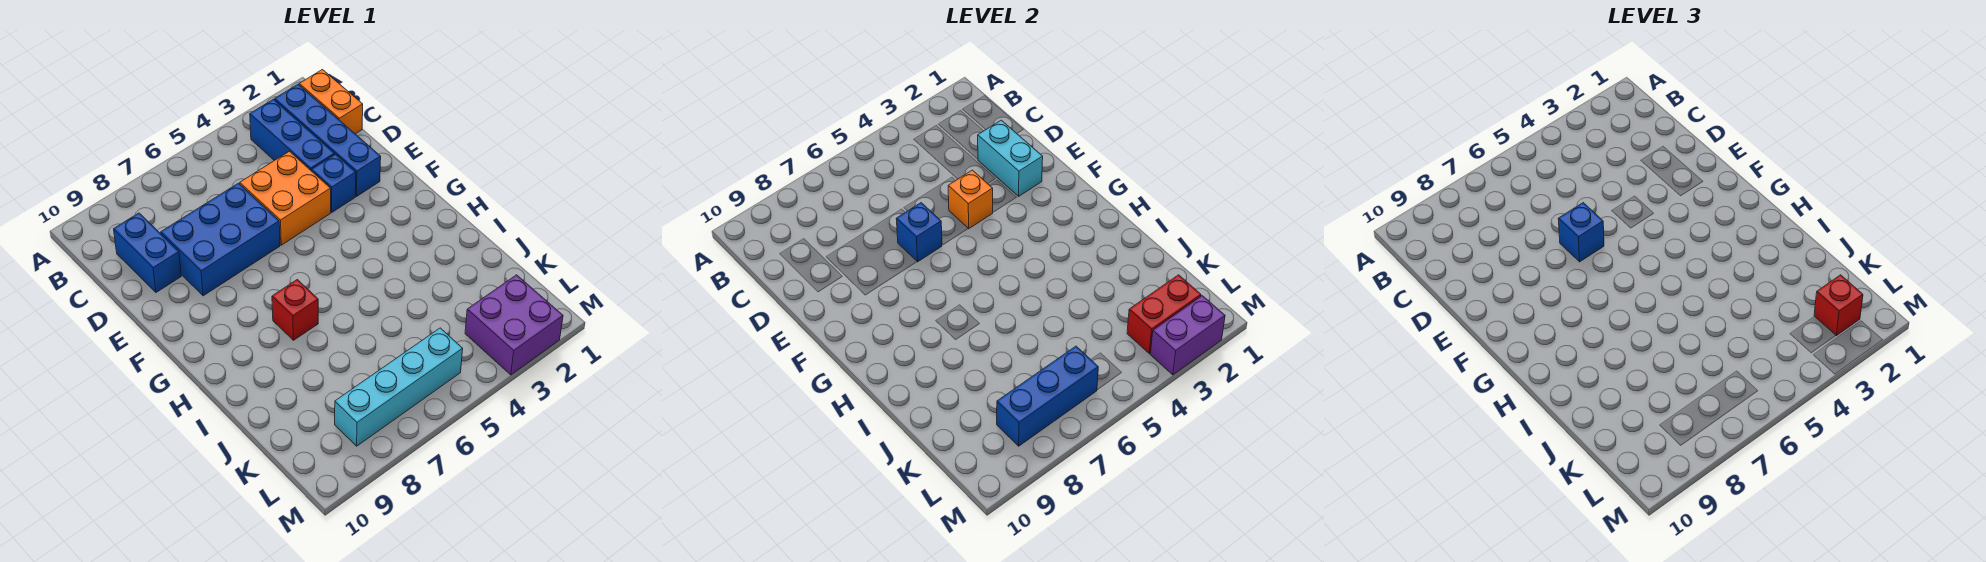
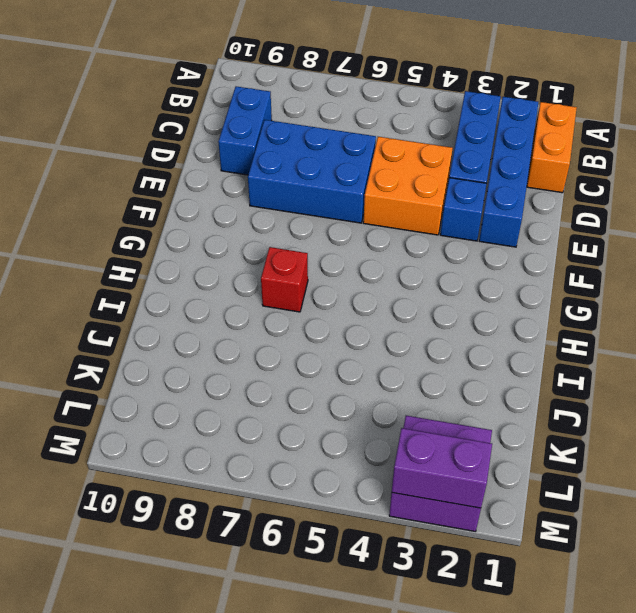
none -> cyan 1x4 brick [335,328,463,446]
none -> cyan 1x2 brick [978,120,1043,196]
none -> orange 1x1 brick [948,170,993,229]

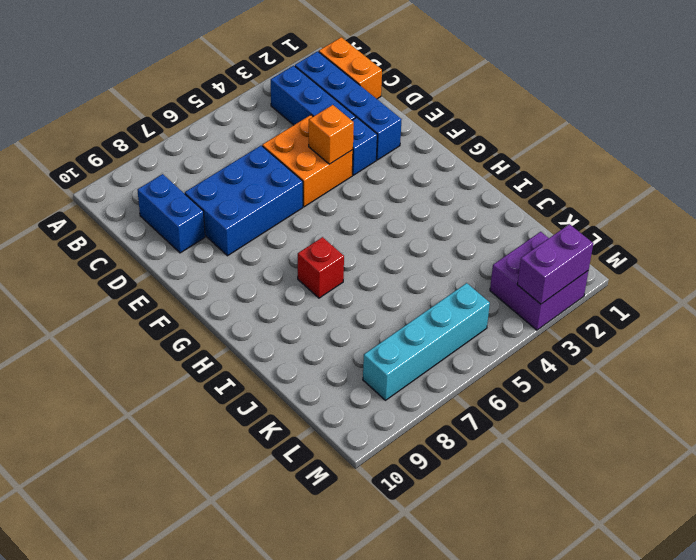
none -> cyan 1x2 brick [978,120,1043,196]
none -> blue 1x1 brick [896,203,942,262]
none -> red 1x2 brick [1127,275,1201,353]

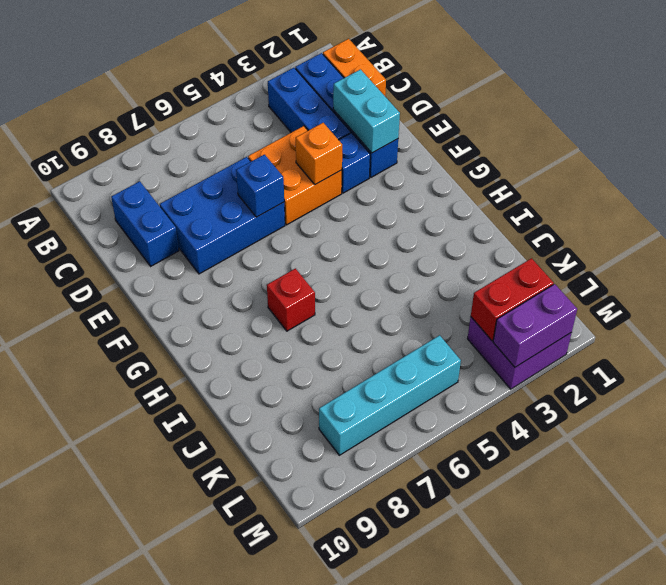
none -> blue 1x3 brick [997,346,1098,446]
none -> blue 1x1 brick [1558,203,1604,262]
none -> red 1x1 brick [1814,275,1863,336]

